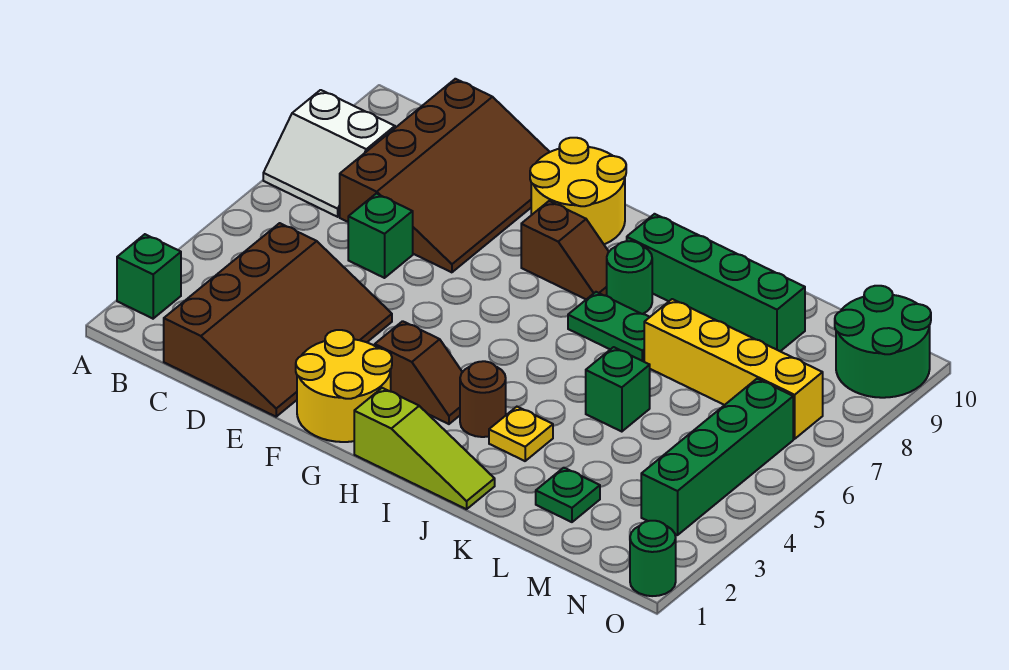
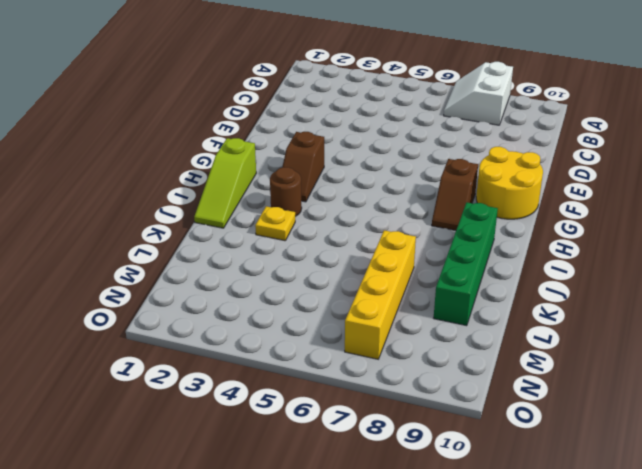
none -> green 1x1 brick [117,234,181,319]
none -> brown 3x4 slope [164,223,392,417]
none -> brown 3x4 slope [340,79,549,272]

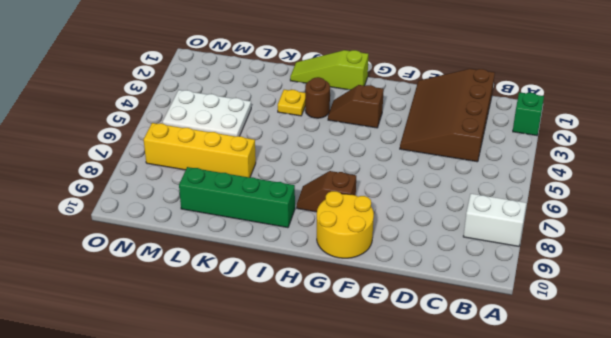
white 2x3 plate [163,90,251,136] -> green 1x4 brick [641,379,793,535]
none -> brown 3x4 slope [340,79,549,272]
none -> green 1x1 brick [348,194,413,278]
none -> yellow 2x2 round brick [296,330,392,442]

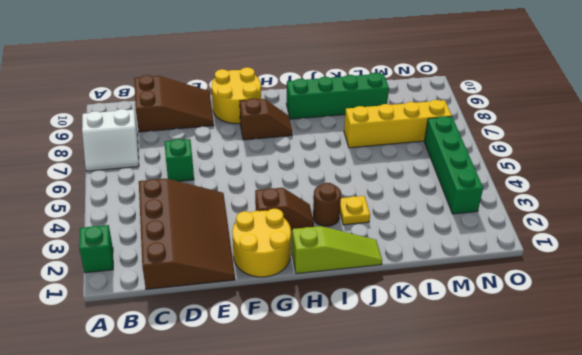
brown 2x3 slope [134,75,214,132] -> brown 3x4 slope [340,79,549,272]
none -> green 1x2 plate [568,292,649,362]
none -> green 1x1 round brick [607,241,652,314]
none -> green 1x1 brick [586,347,650,432]

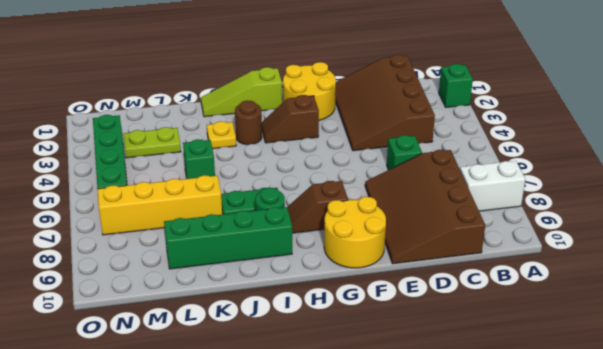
lime 1x2 plate [123,127,181,158] -> none
none -> green 1x1 plate [536,468,600,522]
none -> green 2x2 round brick [835,286,931,398]
none -> green 1x1 round brick [630,521,676,596]

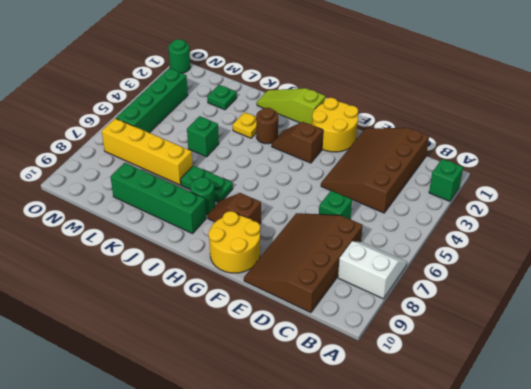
none -> green 2x2 round brick [835,286,931,398]

